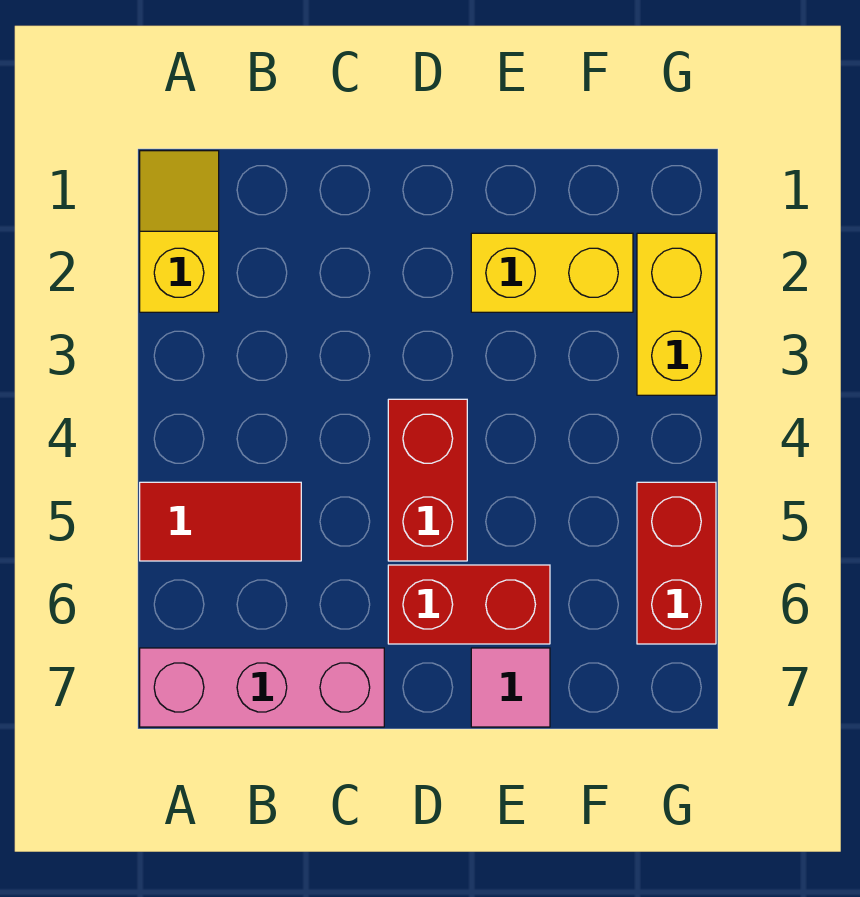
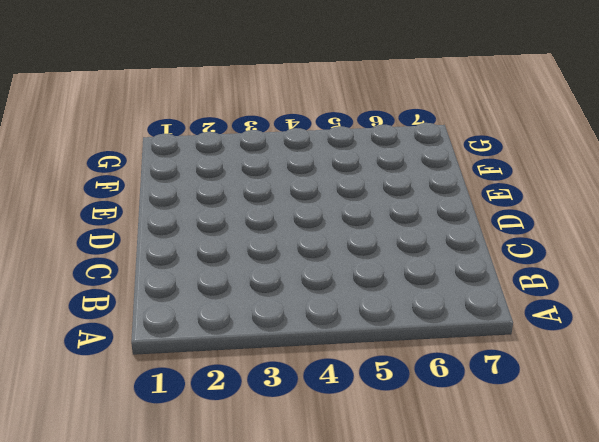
none -> yellow 1x2 slope [140,151,219,312]
none -> red 1x2 tile [140,482,301,561]

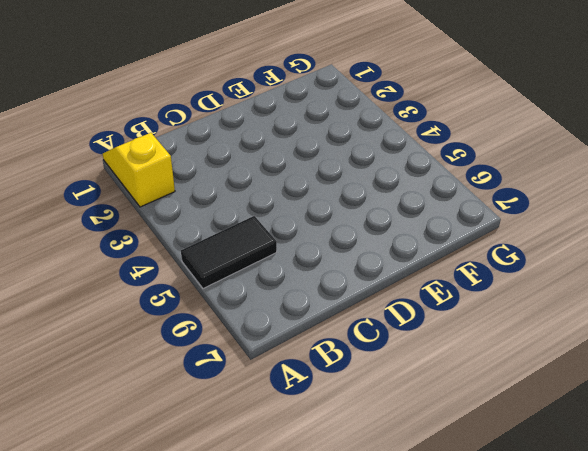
black 1x2 tile [181,216,277,289] -> red 1x2 tile [140,482,301,561]
none -> pink 1x3 brick [140,648,384,727]
none -> red 1x2 brick [388,399,467,561]

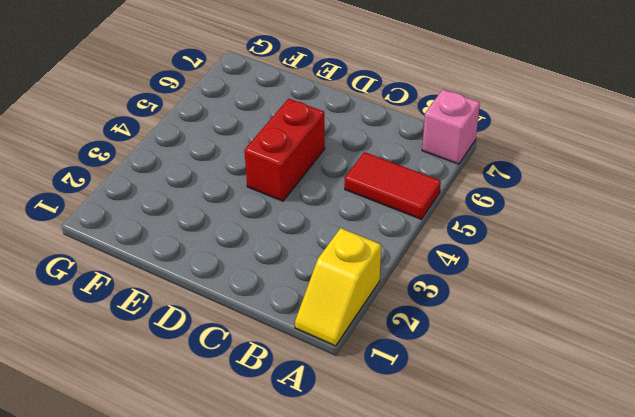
pink 1x1 brick [422,90,480,164] -> pink 1x3 brick [140,648,384,727]
none -> red 1x2 brick [388,565,550,644]
none -> yellow 1x2 brick [471,233,633,312]

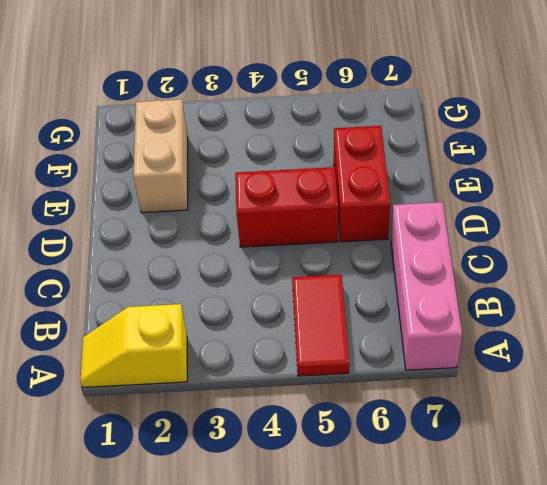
tan 1x2 brick [134,99,188,213] -> yellow 1x2 brick [471,233,633,312]
none -> pink 1x1 tile [471,648,550,727]
none -> yellow 1x2 brick [637,233,716,395]

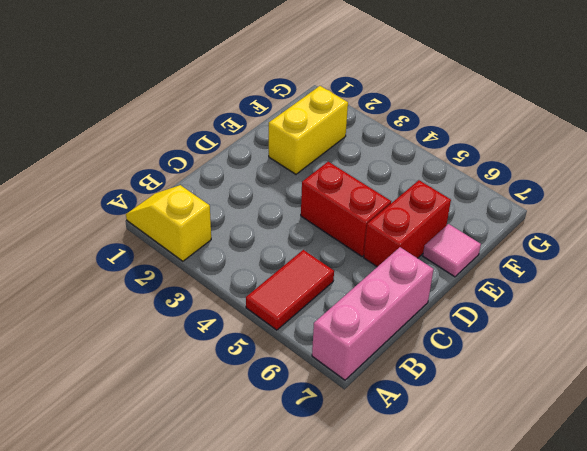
none -> yellow 1x2 brick [637,233,716,395]
none -> red 1x2 brick [637,482,716,644]

